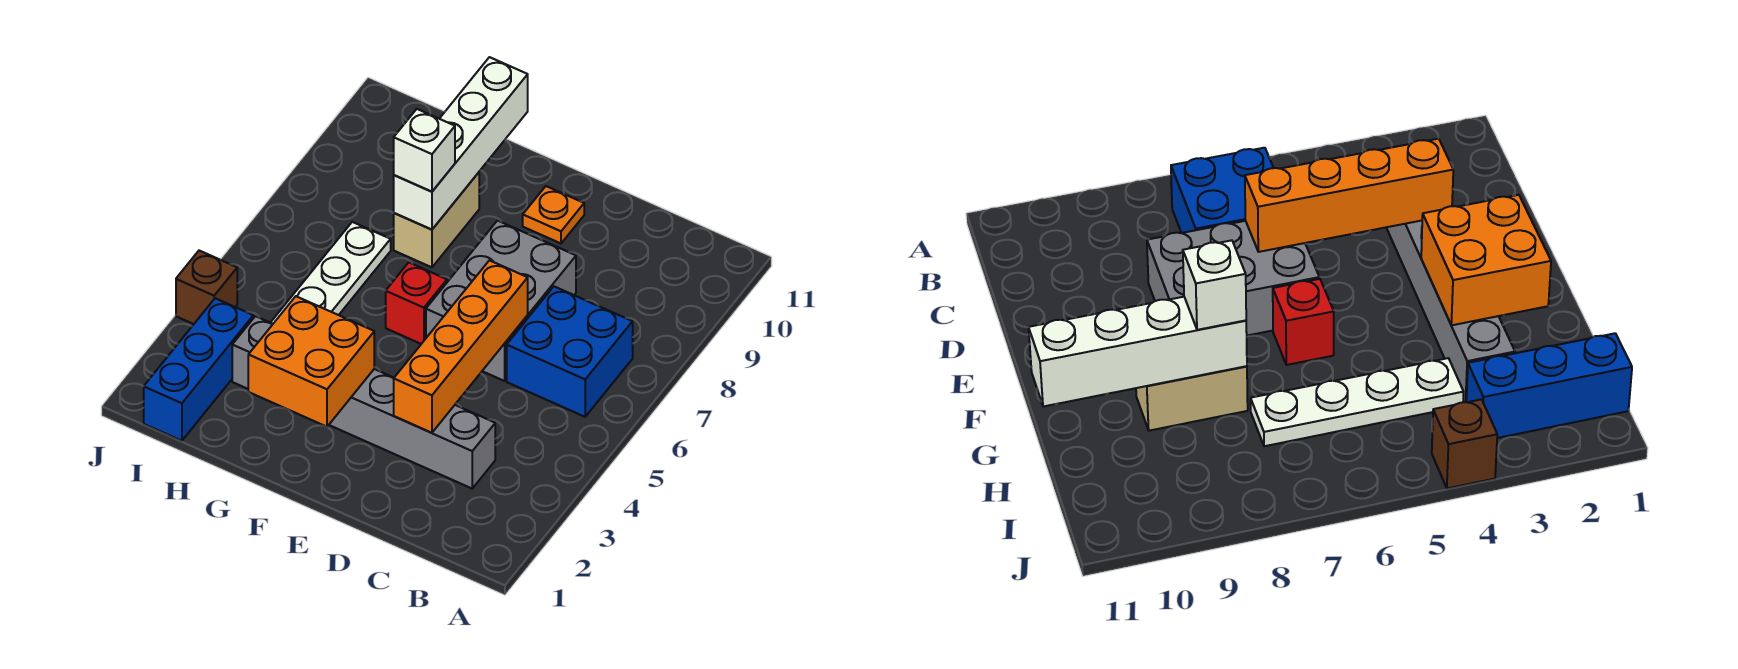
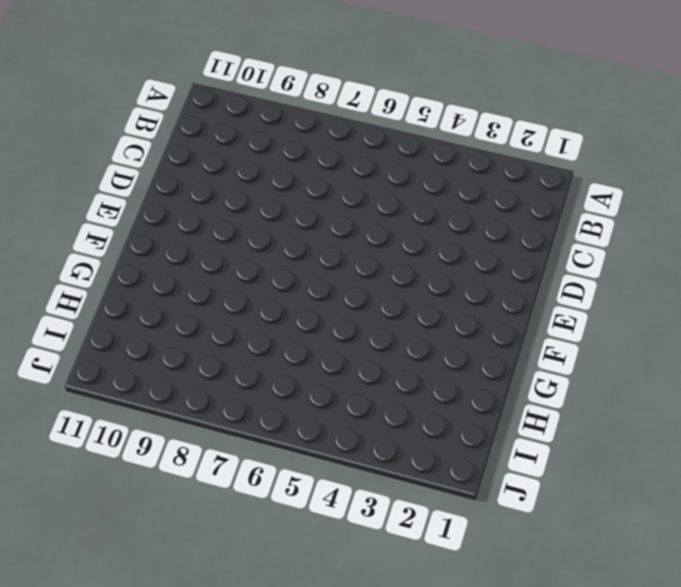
none -> blue 2x2 brick [507,286,633,417]
none -> grey 1x6 brick [232,316,495,488]
none -> grey 2x3 brick [426,221,576,381]

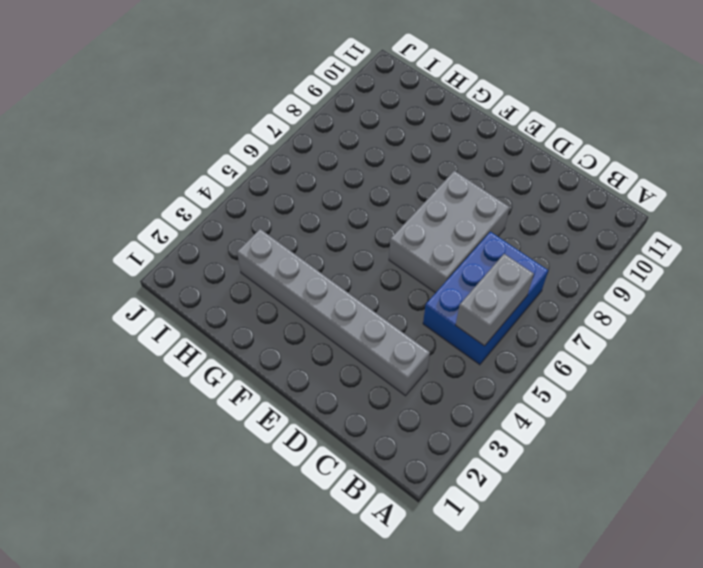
blue 2x3 brick [423,232,548,365] -> blue 2x2 brick [507,286,633,417]
grey 1x2 brick [456,254,534,346] -> none
none -> orange 1x1 plate [523,186,584,243]
none -> red 1x1 brick [386,263,447,344]
none -> tan 1x2 brick [394,172,479,267]

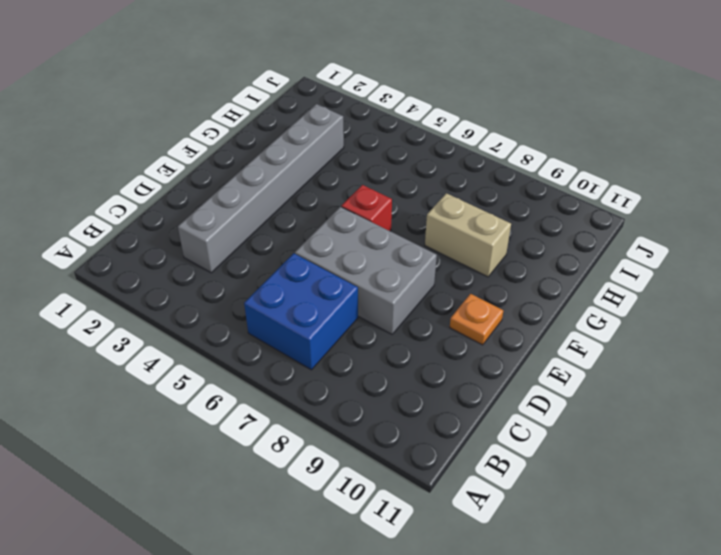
none -> white 1x4 plate [271,222,391,324]
none -> blue 1x3 brick [144,298,253,441]
none -> brown 1x1 brick [176,251,237,324]

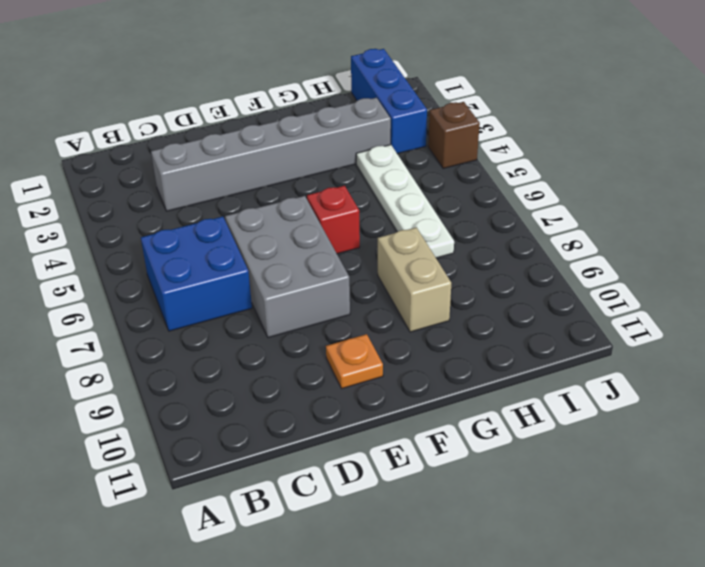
none -> orange 1x4 brick [394,260,528,433]
none -> orange 2x2 brick [248,296,374,427]
none -> white 1x4 brick [394,57,528,230]

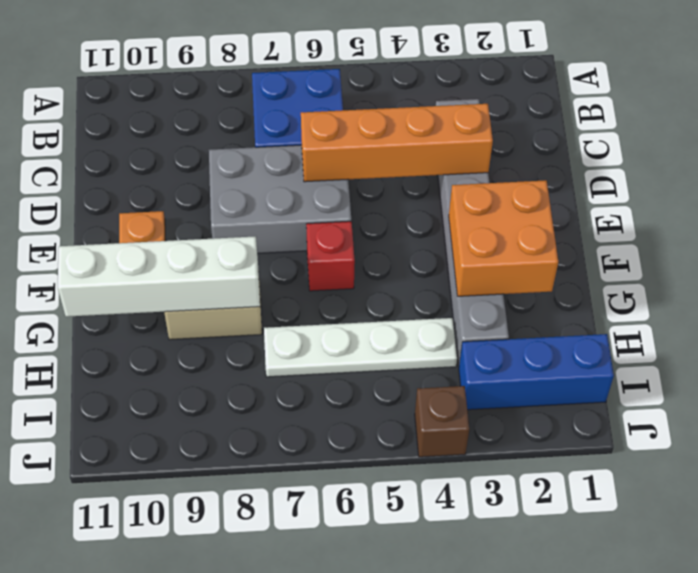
none -> white 1x1 brick [394,109,455,192]

